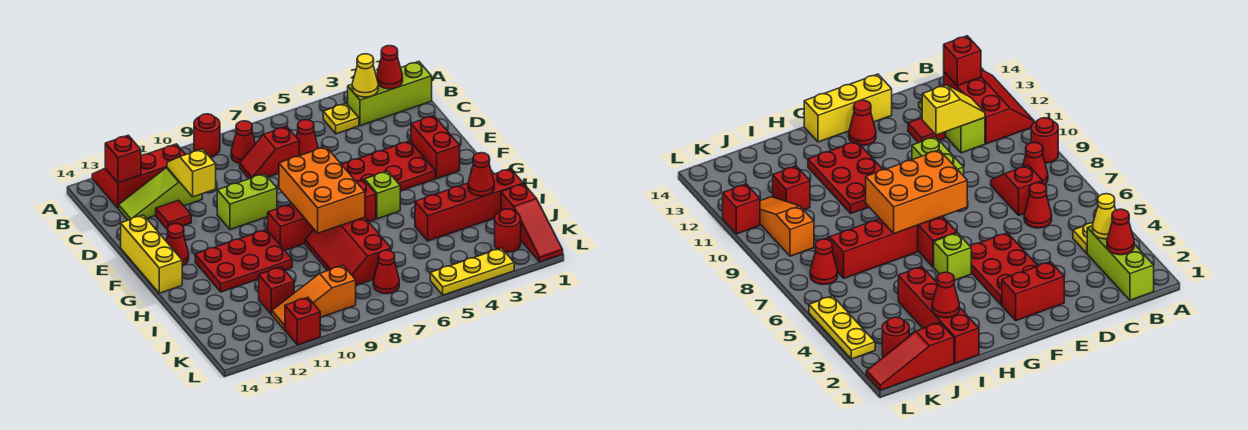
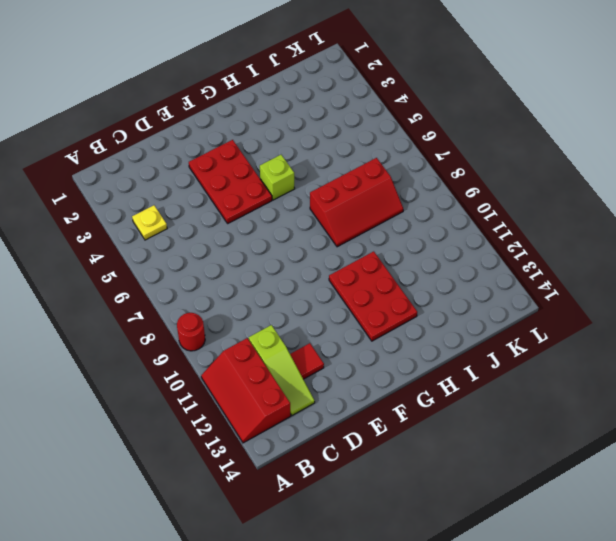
none -> lime 1x3 brick [348,61,432,126]
none -> red 1x1 cone [231,121,255,164]
none -> red 1x1 cone [296,120,319,156]
none -> red 1x2 slope [240,126,299,179]

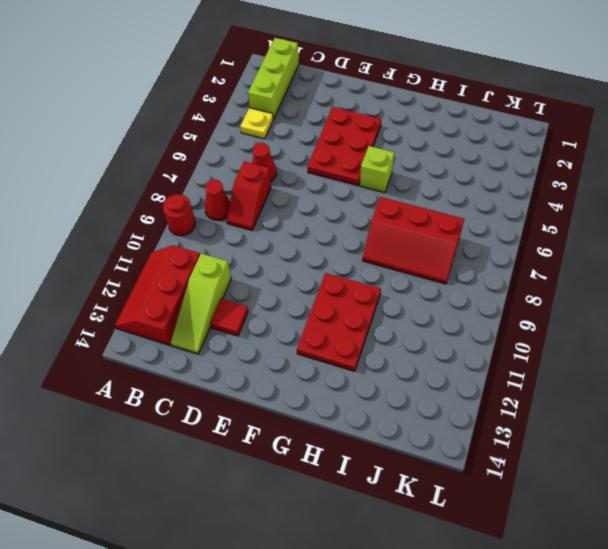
none -> red 1x2 brick [411,116,460,178]
none -> lime 1x2 brick [217,174,277,229]
none -> yellow 1x3 brick [121,215,182,293]
none -> red 1x1 cone [166,224,189,266]

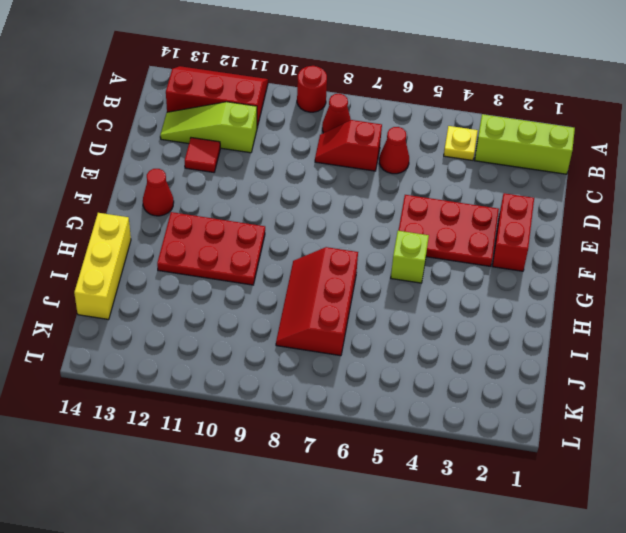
yellow 1x3 brick [74,213,131,320] -> yellow 1x3 brick moved to [121,215,182,293]
none -> lime 1x2 brick [217,174,277,229]
none -> red 1x4 brick [268,179,376,250]
none -> red 1x4 brick [415,169,523,241]
none -> red 1x3 slope [501,184,563,262]

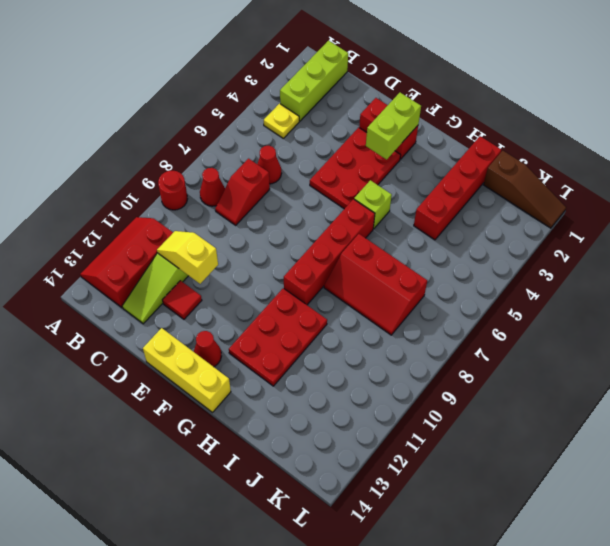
lime 1x2 brick [366,93,421,160] -> lime 1x2 brick moved to [217,174,277,229]
brown 1x3 slope [484,151,566,228] -> red 1x3 slope [501,184,563,262]
none -> red 1x1 brick [259,267,294,314]
none -> red 1x1 round brick [495,209,521,252]
none -> red 1x1 cone [373,250,399,294]
none -> orange 1x3 slope [272,266,356,330]

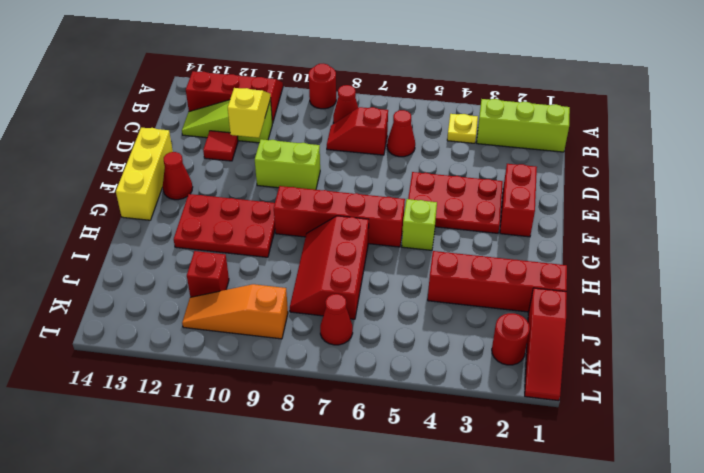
none -> yellow 1x3 plate [430,248,514,295]
none -> red 1x1 brick [285,297,320,345]
none -> red 1x1 cone [377,46,403,89]
none -> yellow 1x1 cone [352,54,378,97]

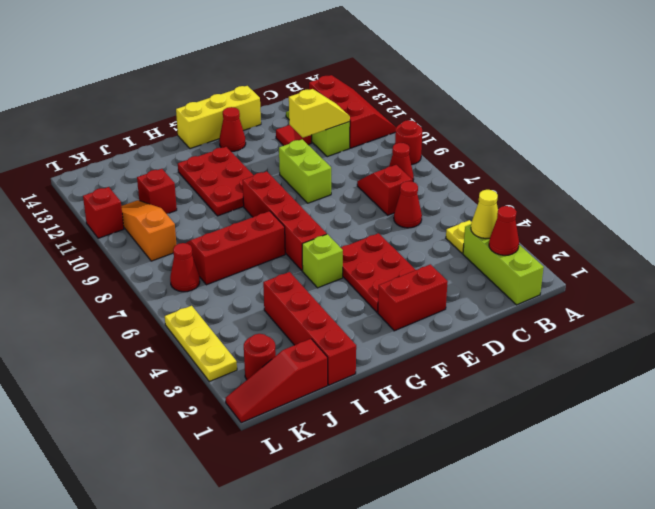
none -> red 1x1 brick [105,135,141,183]
none -> orange 2x3 brick [279,147,365,233]
none -> red 1x1 cone [468,153,494,196]

